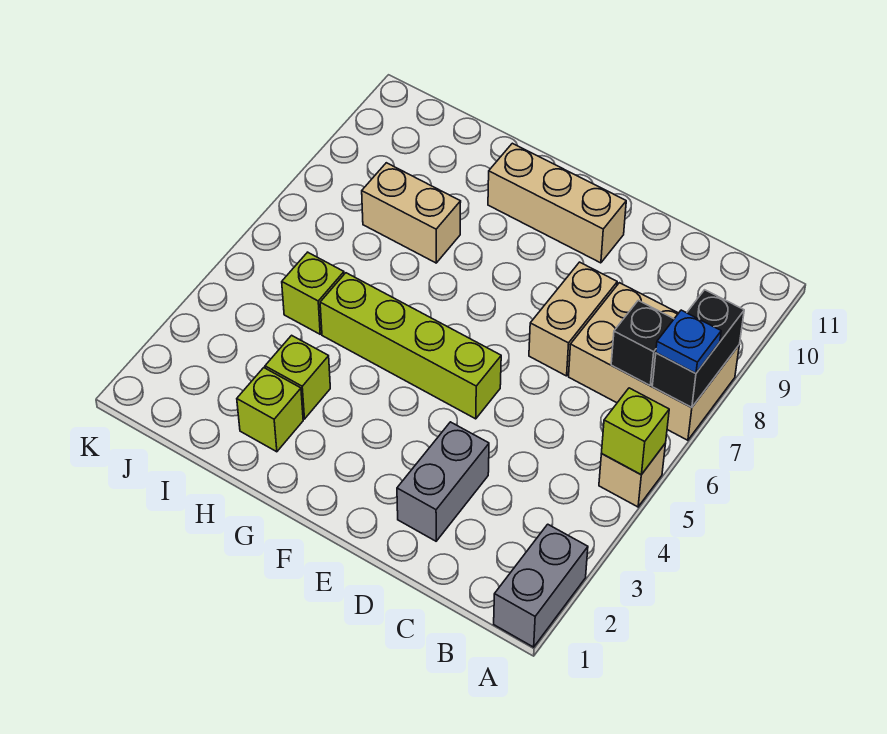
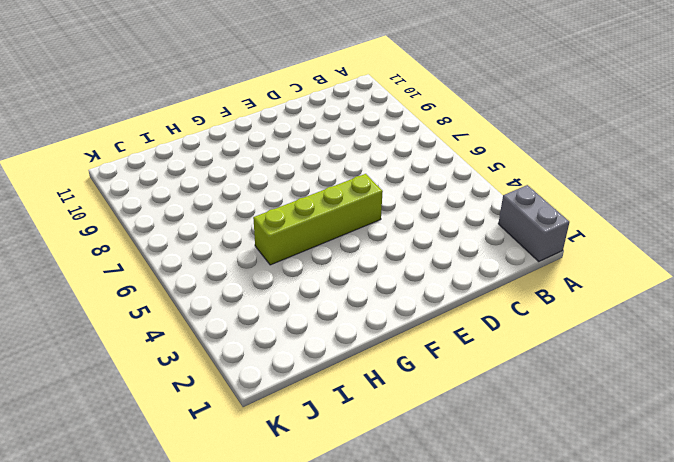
none -> tan 1x1 brick [599,443,666,507]
none -> tan 2x3 brick [569,283,739,440]
none -> grey 1x2 brick [397,422,489,541]

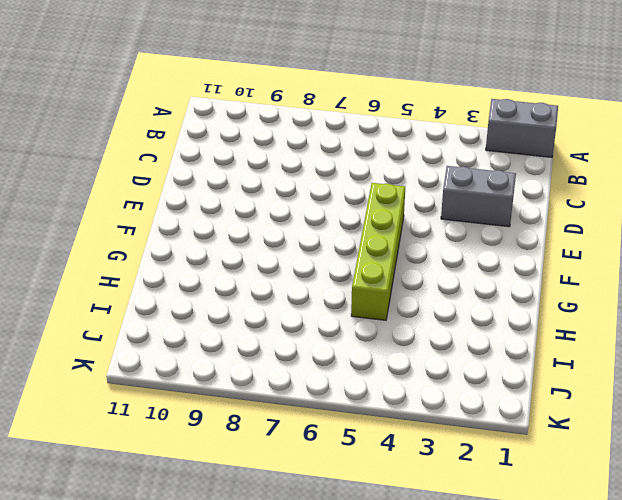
none -> tan 1x1 brick [599,443,666,507]
none -> tan 2x3 brick [569,283,739,440]
none -> tan 1x2 brick [529,262,617,376]

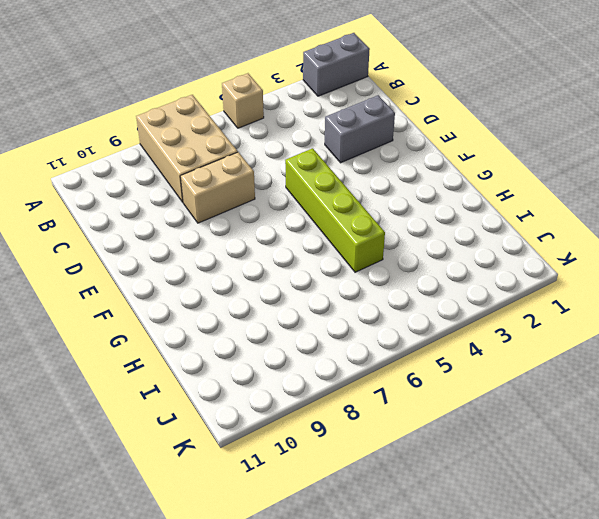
none -> tan 1x3 brick [488,143,626,263]
none -> lime 1x1 brick [237,368,303,452]
none -> lime 1x1 brick [265,335,330,419]

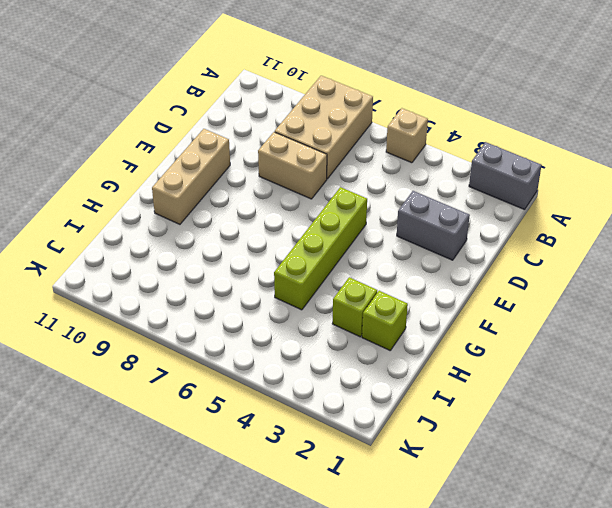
none -> tan 1x2 brick [362,163,461,263]
none -> lime 1x1 brick [282,252,344,334]
none -> lime 1x1 brick [602,388,669,475]

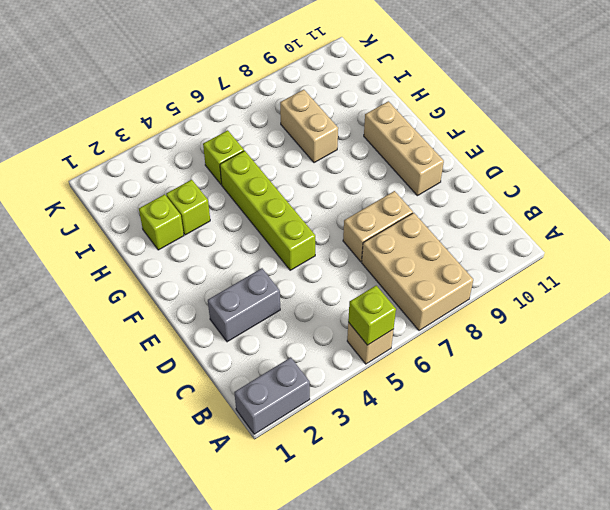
none -> black 1x2 brick [652,290,744,408]
none -> black 1x1 brick [611,300,674,385]
none -> blue 1x1 plate [656,310,721,373]

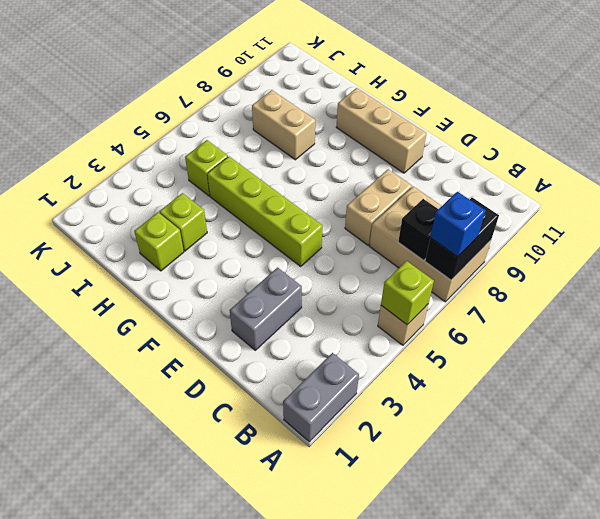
blue 1x1 brick [430,192,486,257] -> blue 1x1 plate [656,310,721,373]

